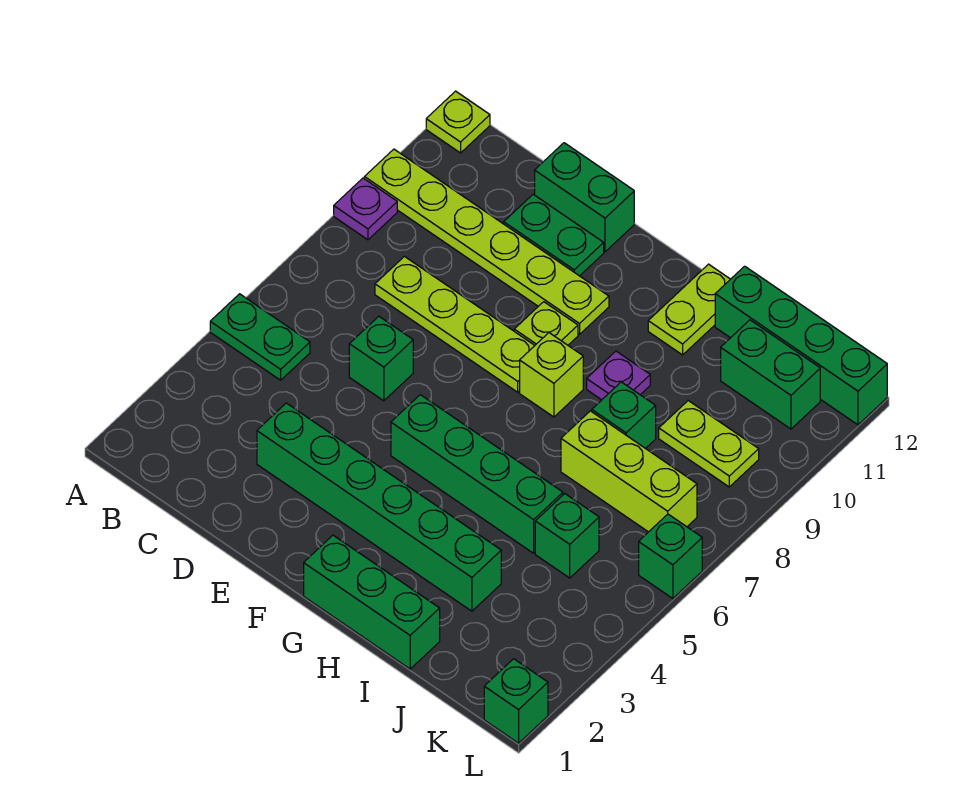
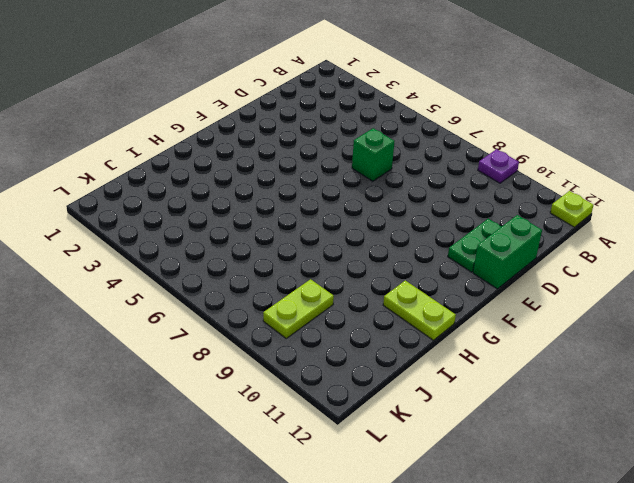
none -> green 1x2 plate [210,294,310,380]
none -> lime 1x6 plate [364,149,609,334]
none -> lime 1x4 plate [375,257,535,392]

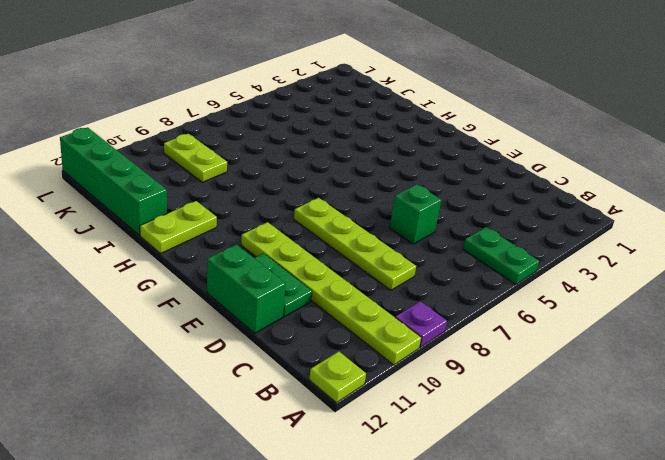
none -> green 1x6 brick [257,403,501,611]
none -> green 1x4 brick [391,395,563,553]
none -> lime 1x1 plate [514,302,578,345]

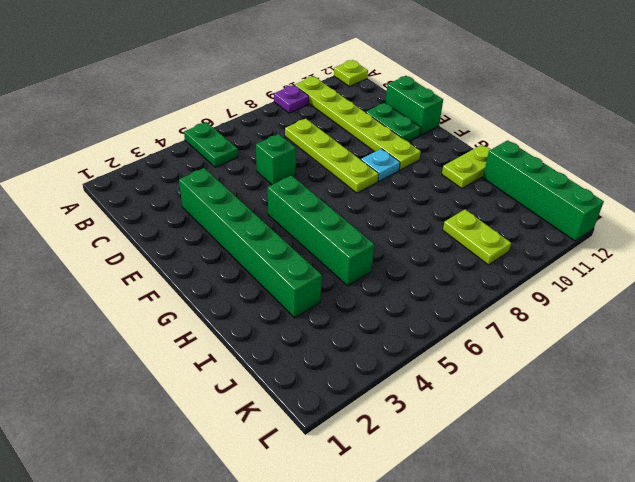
cyan 1x1 plate [361,149,400,181] -> lime 1x1 plate [514,302,578,345]
none -> green 1x3 brick [304,535,440,669]
none -> lime 1x1 brick [520,333,583,417]
none -> purple 1x1 plate [587,351,650,400]

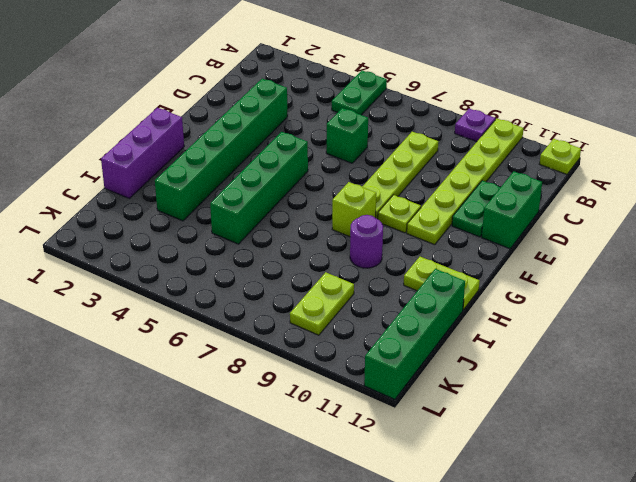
purple 1x3 brick [101,108,184,198] -> green 1x3 brick [304,535,440,669]
purple 1x1 round brick [350,215,383,268] -> purple 1x1 plate [587,351,650,400]
none -> lime 1x3 brick [561,411,697,532]
none -> green 1x1 brick [592,382,656,449]
none -> green 1x1 brick [535,494,599,578]

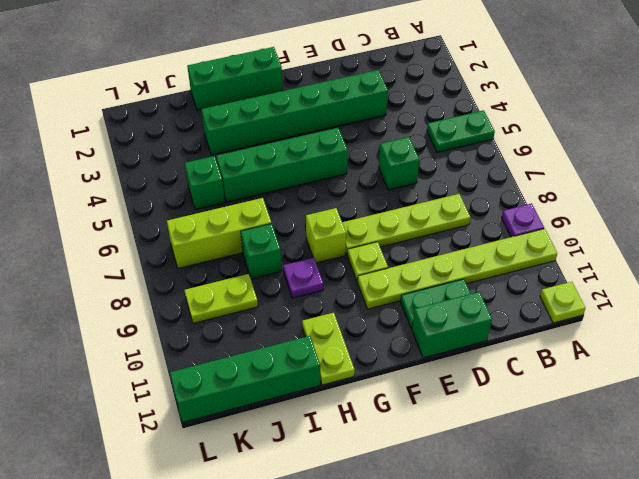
none -> green 1x2 brick [721,320,820,429]
none -> green 1x1 brick [484,659,548,743]
none -> green 1x1 brick [639,514,702,599]

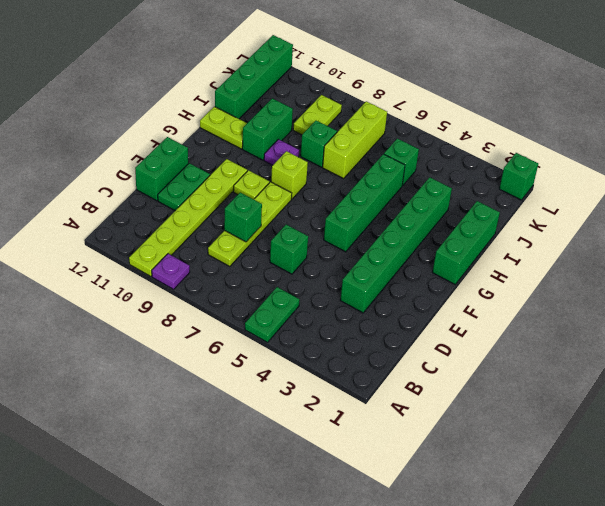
green 1x1 brick [224,193,262,242] -> green 1x1 brick moved to [639,514,702,599]
green 1x2 brick [242,98,293,160] -> green 1x2 brick moved to [721,320,820,429]
none -> lime 1x1 plate [426,91,490,153]

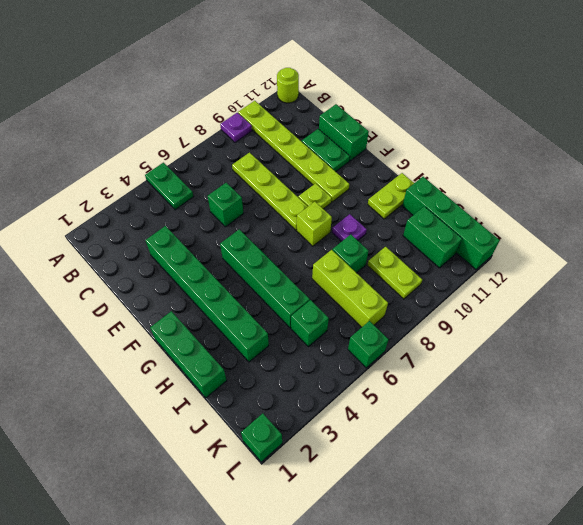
lime 1x1 round brick [277,68,299,103] -> lime 1x1 plate [426,91,490,153]

